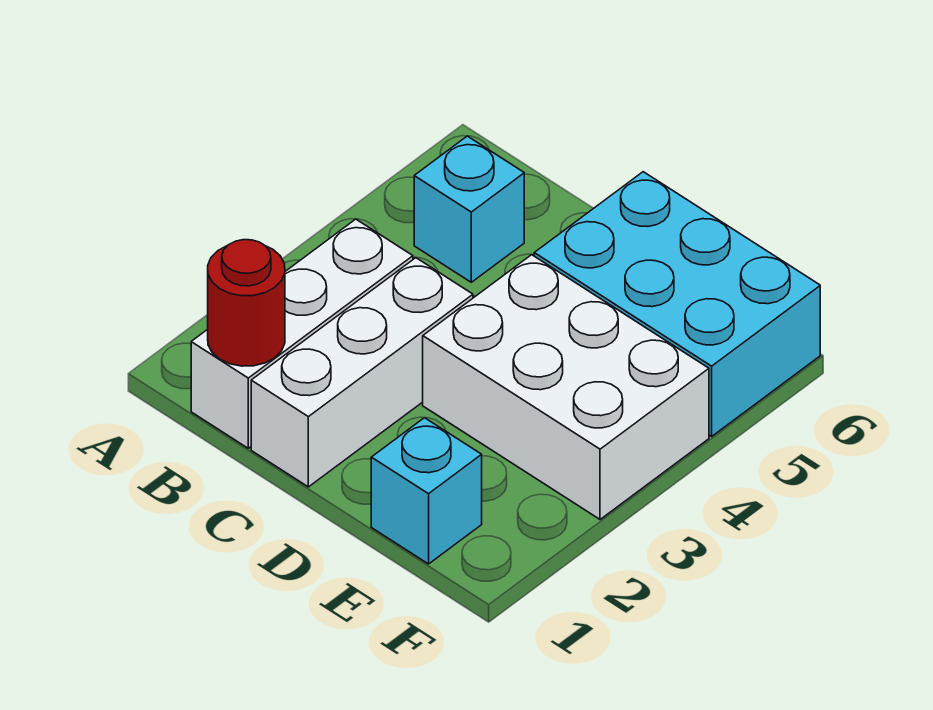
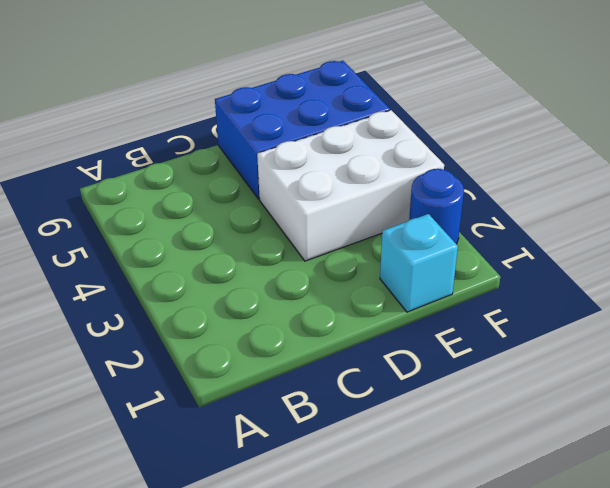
blue 2x3 brick [215,61,390,199] -> cyan 2x3 brick [534,172,820,436]
blue 1x1 round brick [409,169,464,244] -> none
none -> white 1x3 brick [191,219,413,448]
none -> cyan 1x1 brick [414,136,524,282]

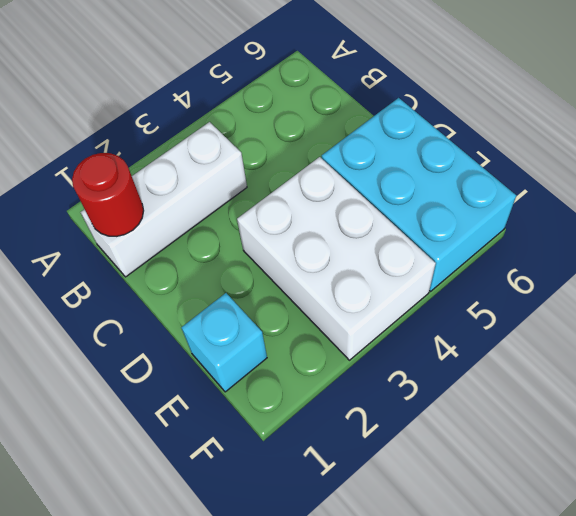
none -> cyan 1x1 brick [414,136,524,282]
none -> white 1x3 brick [251,258,473,487]

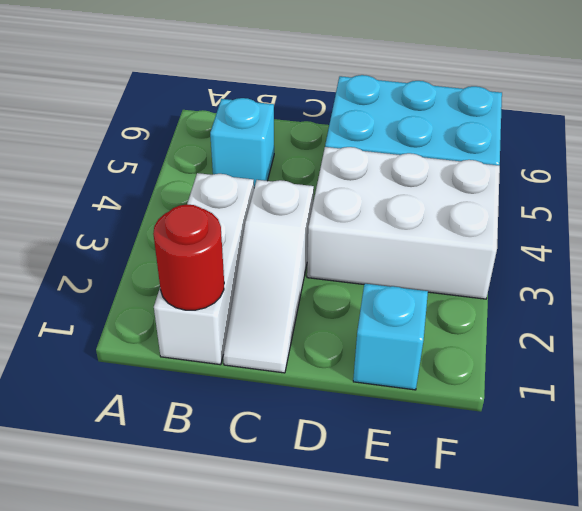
white 1x3 slope [223,180,314,373] -> white 1x3 brick [251,258,473,487]

